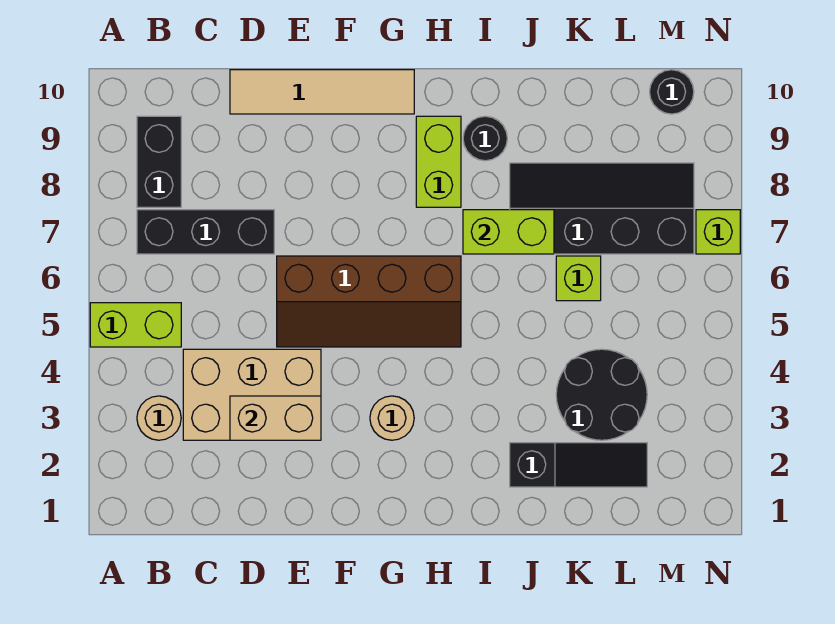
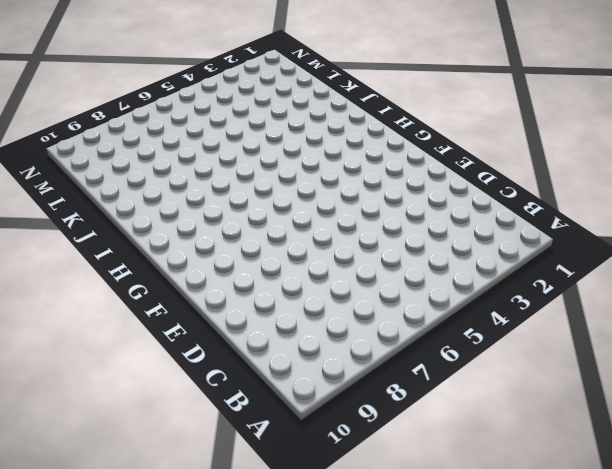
none -> lime 1x2 brick [90,303,181,347]
none -> tan 1x1 round brick [137,396,181,440]
none -> black 1x3 brick [137,210,274,254]

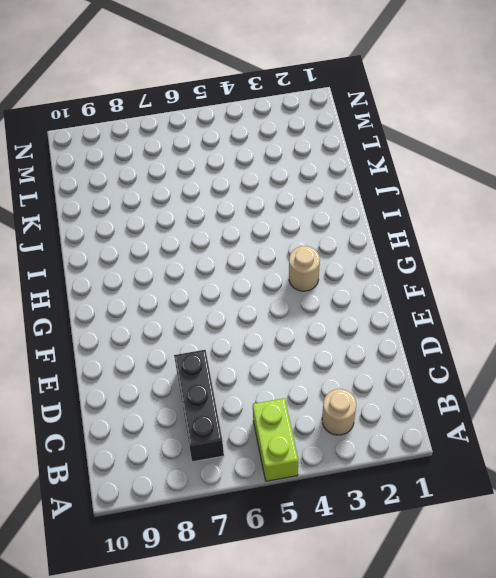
none -> black 1x2 brick [137,116,181,207]
none -> tan 2x3 brick [183,349,321,440]
none -> tan 1x4 tile [230,70,414,114]

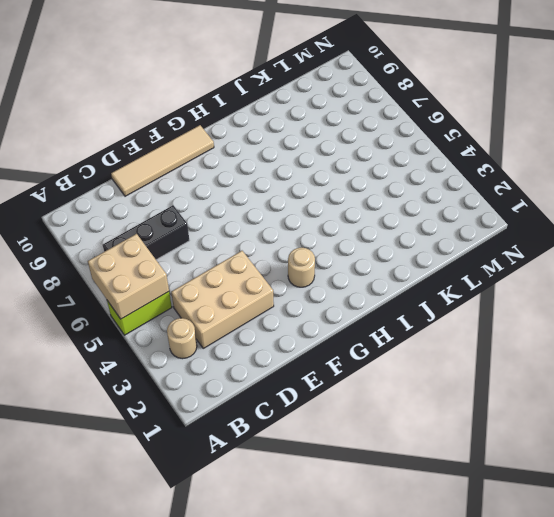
tan 2x2 brick [88,234,169,319] -> none
none -> black 1x2 brick [137,116,181,207]
none -> brown 2x4 slope [277,256,461,347]
none -> lime 1x2 brick [416,116,461,207]

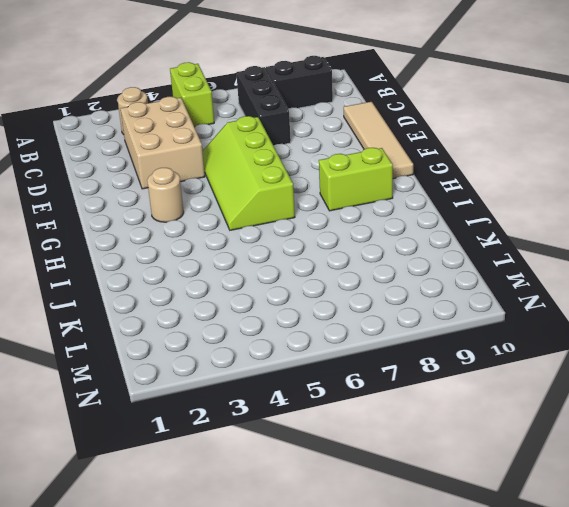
lime 2x4 slope [203,116,295,230] -> brown 2x4 slope [277,256,461,347]
none -> black 1x1 round brick [463,116,507,161]
none -> black 1x3 slope [510,443,647,487]
none -> black 2x4 slope [510,163,694,254]

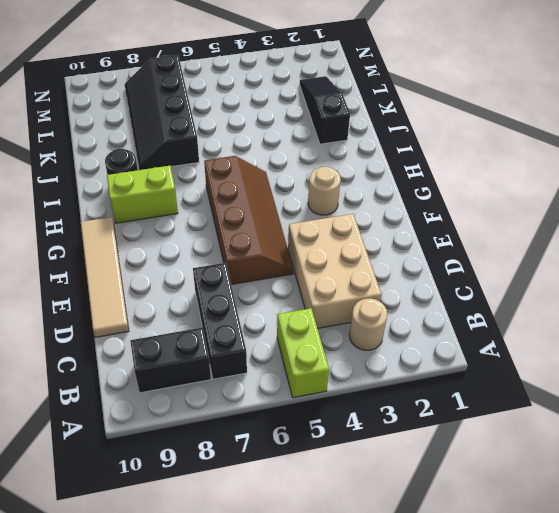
none -> black 2x2 round brick [556,349,647,440]
none -> lime 1x1 brick [556,256,601,301]
none -> black 1x1 round brick [650,70,694,114]

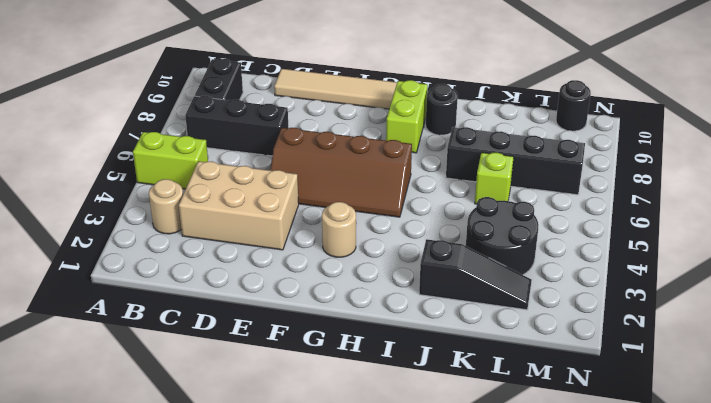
none -> lime 1x1 brick [696,210,740,254]
none -> tan 1x2 brick [230,396,321,440]
none -> lime 1x2 brick [463,210,554,254]

